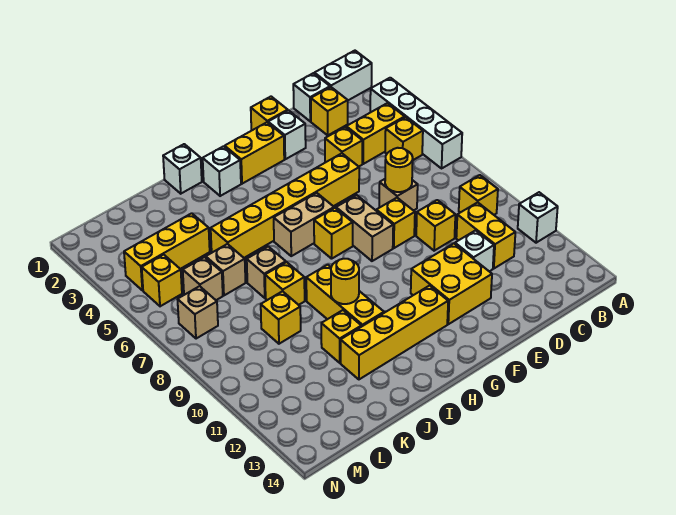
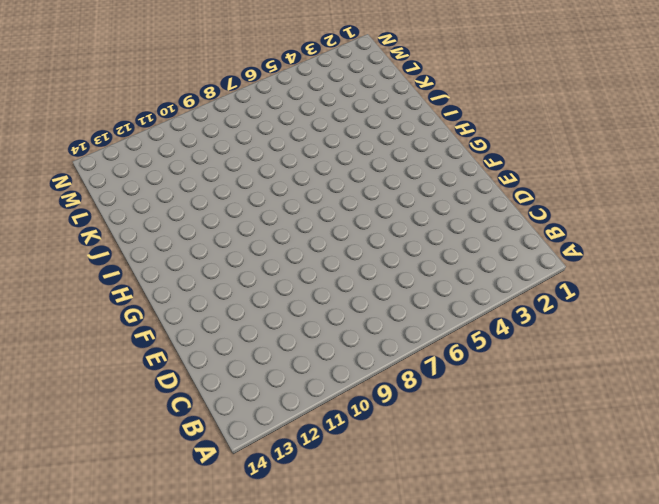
none -> white 1x2 brick [314,51,372,100]
none -> white 1x4 brick [370,78,462,168]
none -> white 1x1 brick [518,192,558,243]
none -> yellow 1x2 brick [346,103,405,164]

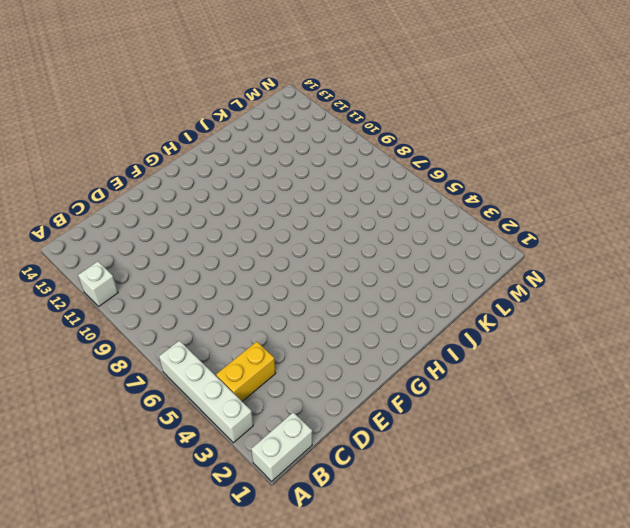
none -> yellow 1x1 brick [385,117,423,160]
none -> yellow 1x1 brick [459,175,498,215]
none -> white 1x1 brick [293,73,330,121]
none -> yellow 1x1 brick [311,87,348,135]

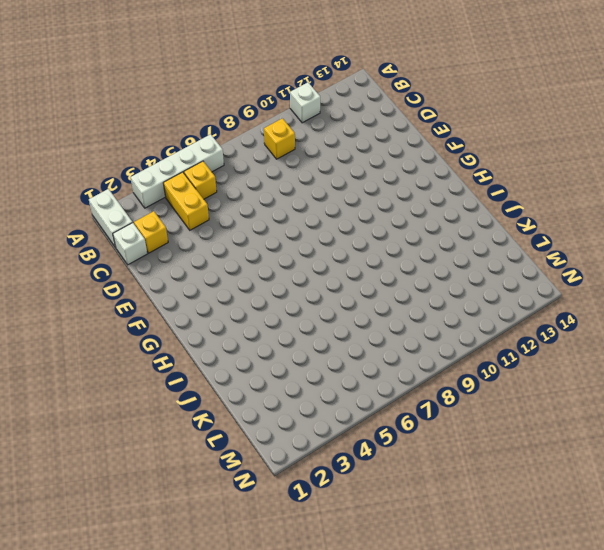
none -> yellow 1x2 brick [456,202,515,269]
none -> yellow 1x1 brick [325,127,362,166]
none -> tan 1x1 brick [379,179,418,211]
none -> yellow 1x1 brick [416,200,455,251]

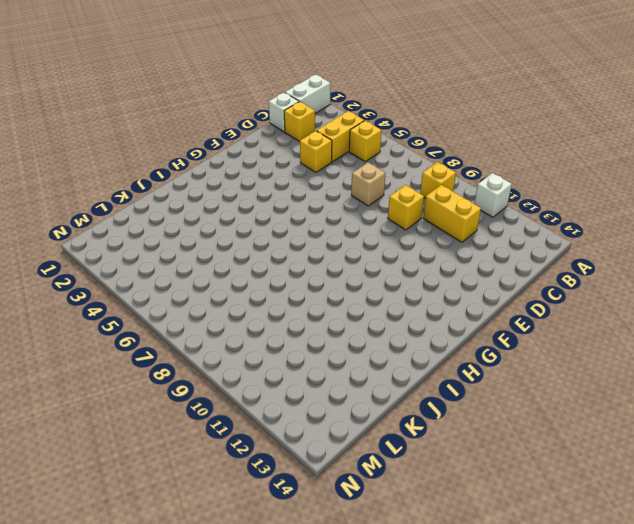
none -> white 1x4 brick [370,78,462,168]
none -> white 1x1 brick [455,230,494,271]
none -> yellow 1x1 brick [251,97,288,131]
none -> white 1x1 brick [268,110,306,159]

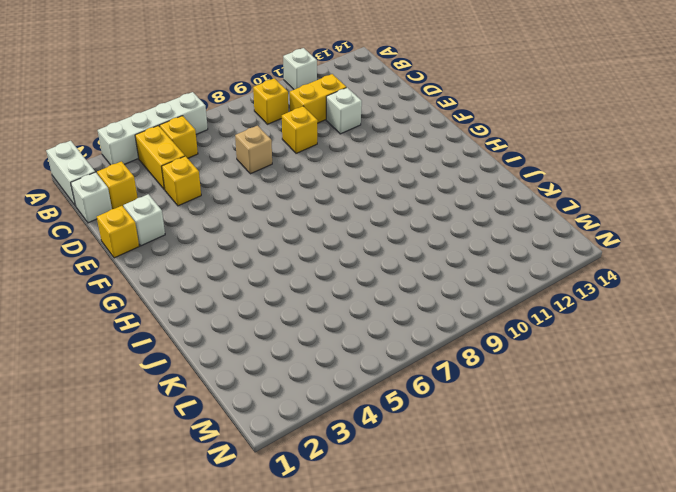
none -> yellow 1x6 brick [211,153,359,258]
none -> yellow 1x1 brick [376,198,415,248]
none -> yellow 2x2 brick [411,244,492,324]
none -> yellow 1x2 brick [225,122,284,184]

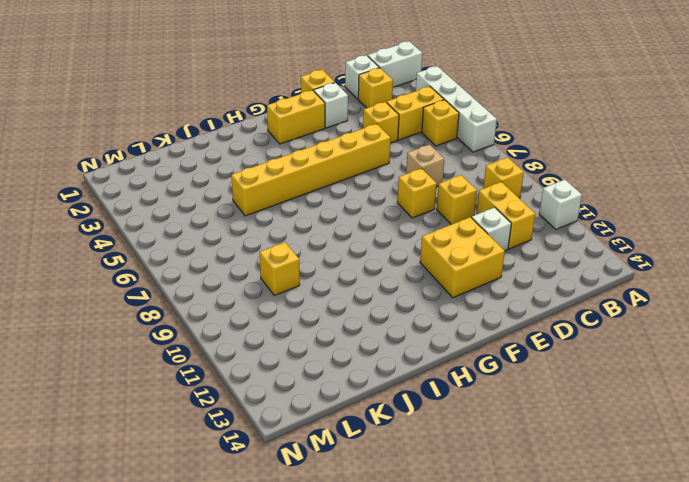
none -> tan 1x2 brick [336,195,393,261]
none -> tan 1x2 brick [274,193,334,256]
none -> yellow 1x1 brick [314,208,353,259]
none -> yellow 1x4 brick [341,286,448,379]

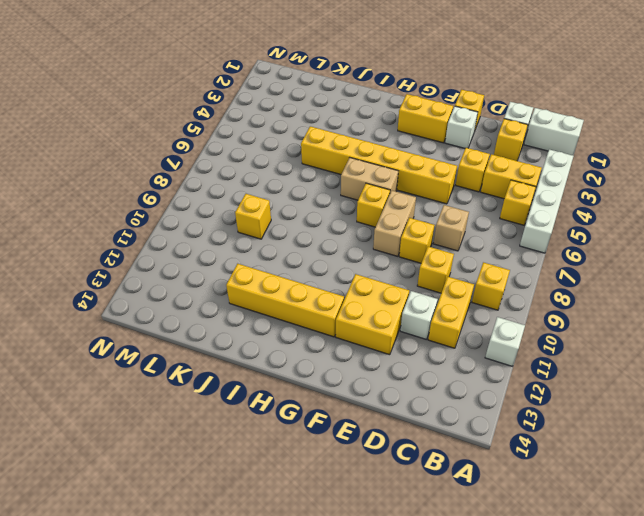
none -> white 1x1 brick [203,146,241,196]
none -> white 1x1 brick [163,144,202,194]
none -> yellow 1x3 brick [306,265,384,327]
none -> tan 1x1 brick [247,246,286,298]

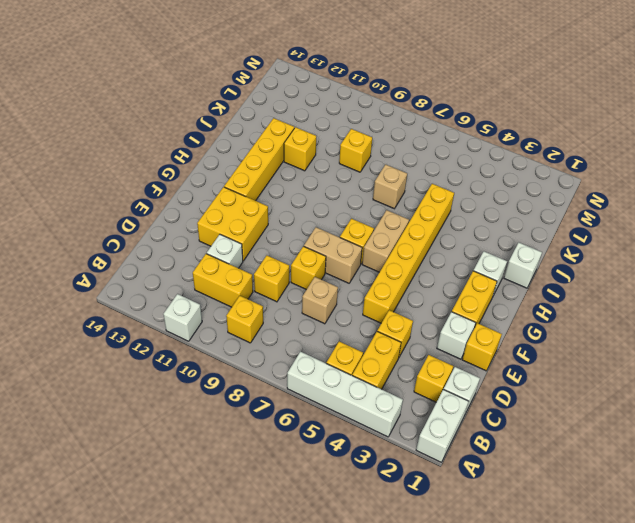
none -> yellow 1x3 brick [306,265,384,327]
none -> yellow 1x1 brick [265,262,305,305]
none -> yellow 1x3 brick [124,213,210,291]
none -> tan 1x1 brick [206,244,245,295]

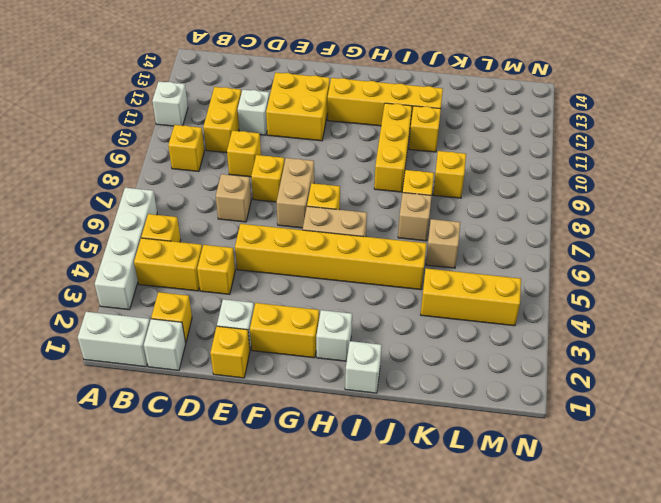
none -> tan 1x1 brick [183,257,223,300]
none -> yellow 1x1 brick [142,255,182,306]
none -> tan 1x1 brick [177,286,218,339]
none -> yellow 1x1 round brick [385,148,413,192]

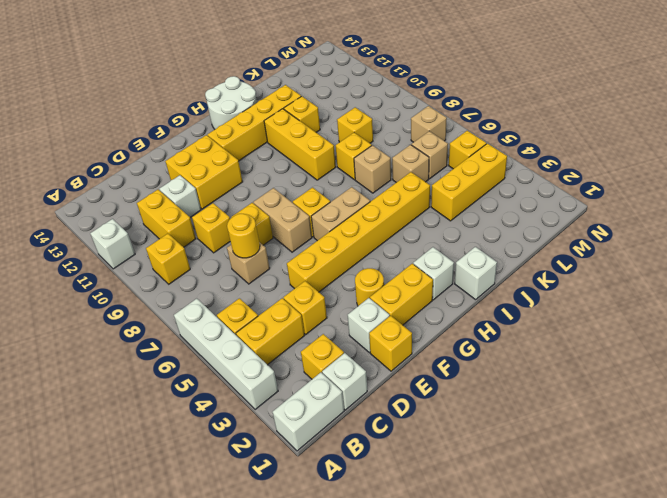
yellow 1x1 round brick [355,268,384,306] -> yellow 1x1 round brick moved to [331,258,359,304]
white 2x2 round brick [205,76,257,129] -> none

